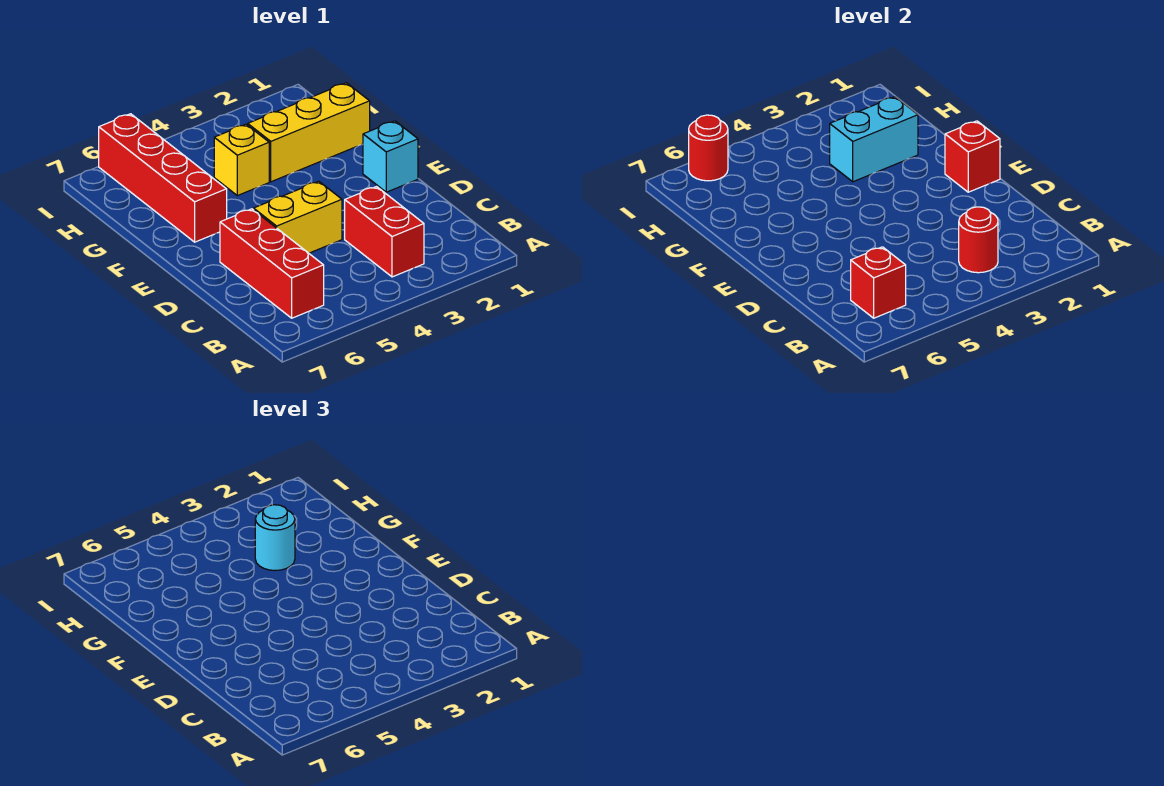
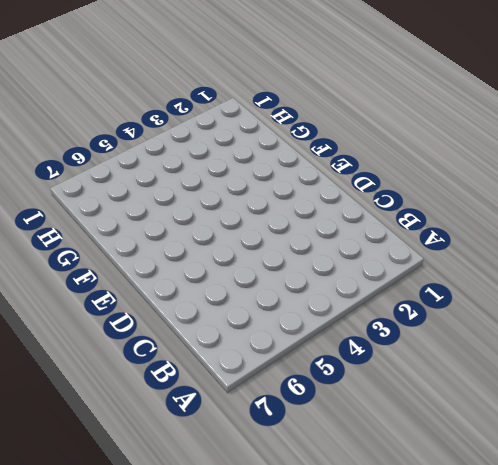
none -> red 1x2 brick [345,187,424,277]
none -> red 1x3 brick [220,209,324,318]
none -> yellow 1x2 brick [254,181,342,253]

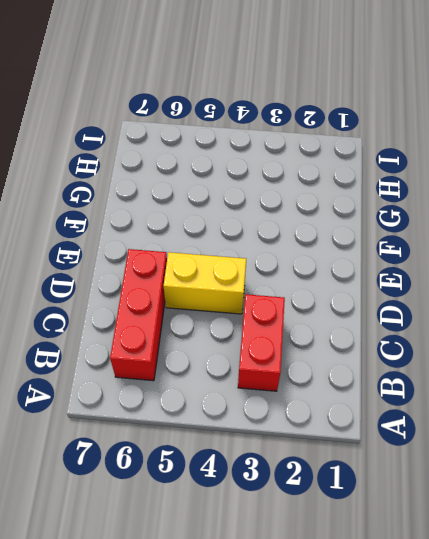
none -> cyan 1x1 brick [363,121,418,192]
none -> red 1x4 brick [99,114,227,242]
none -> yellow 1x3 brick [248,83,370,182]

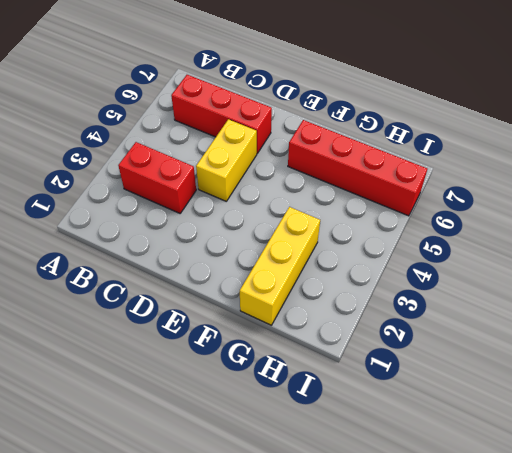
none -> cyan 1x1 brick [363,121,418,192]
none -> yellow 1x1 brick [214,124,269,196]
none -> red 1x1 round brick [959,207,998,273]

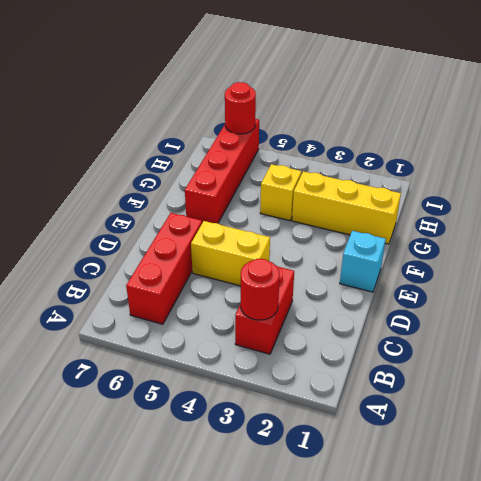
none -> red 1x1 brick [851,247,906,318]
none -> red 1x1 brick [945,121,1000,192]
none -> cyan 1x2 brick [830,97,918,182]

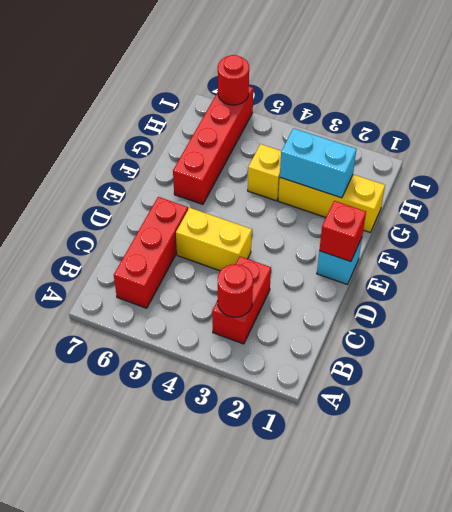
none -> red 1x1 brick [851,247,906,318]
none -> cyan 1x1 round brick [255,505,295,570]

